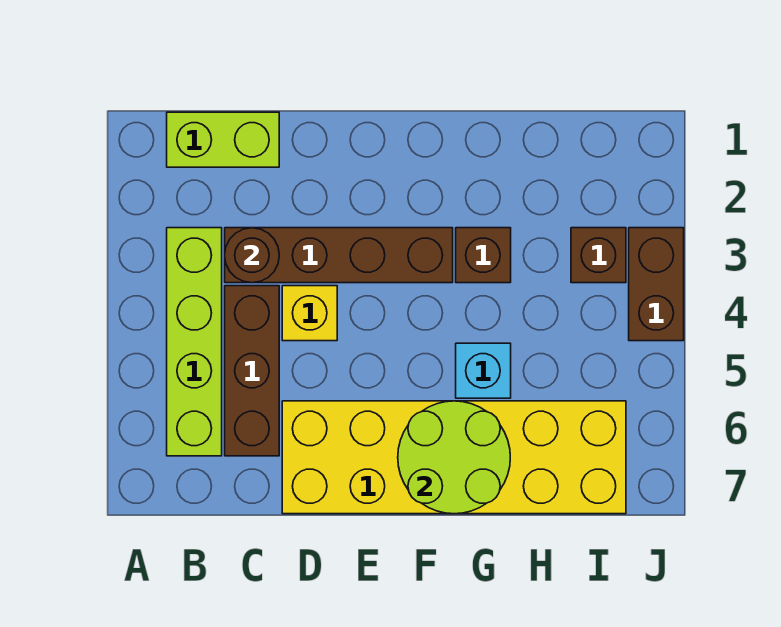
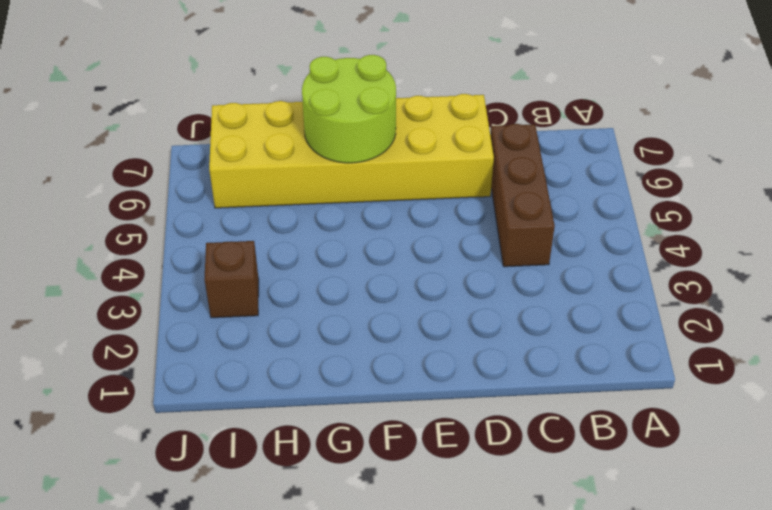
none -> lime 1x2 brick [167,112,279,167]
none -> lime 1x4 brick [167,228,222,456]
none -> brown 1x4 brick [225,228,453,283]

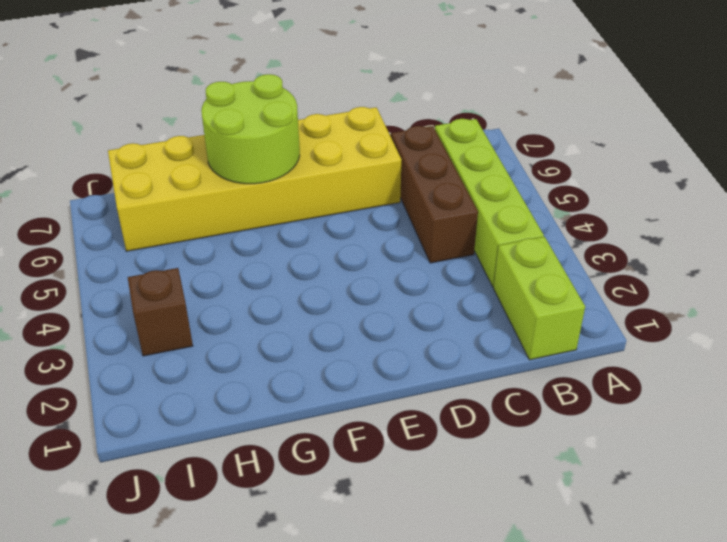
lime 1x2 brick [494,237,585,360] -> lime 1x2 brick turned to [167,112,279,167]
none -> brown 1x4 brick [225,228,453,283]
none -> yellow 1x1 brick [282,286,337,341]
none -> brown 1x1 brick [456,228,511,283]

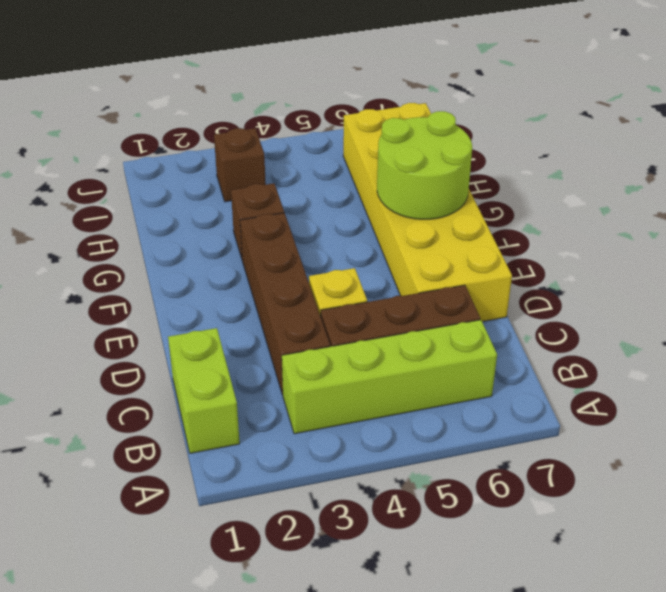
none -> cyan 1x1 brick [456,343,511,398]
none -> brown 1x2 brick [629,228,684,341]
none -> brown 1x1 round brick [225,228,279,283]

